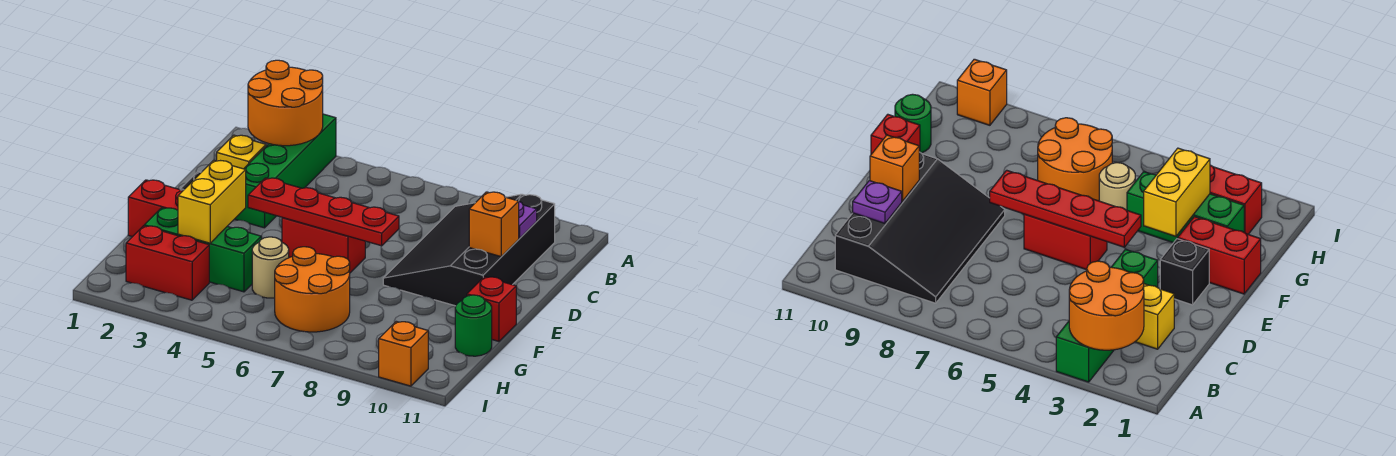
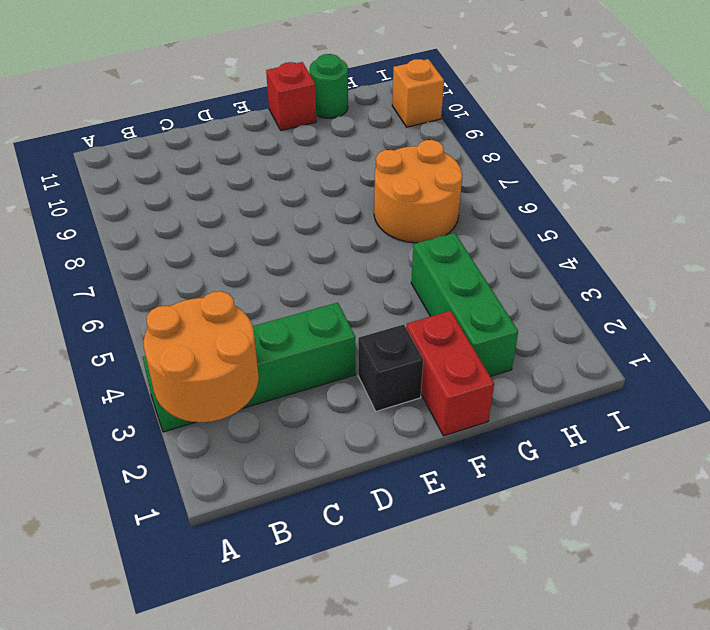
none -> black 3x4 slope [383,194,555,306]
none -> yellow 1x1 brick [217,135,266,169]
none -> red 1x2 brick [282,217,365,273]

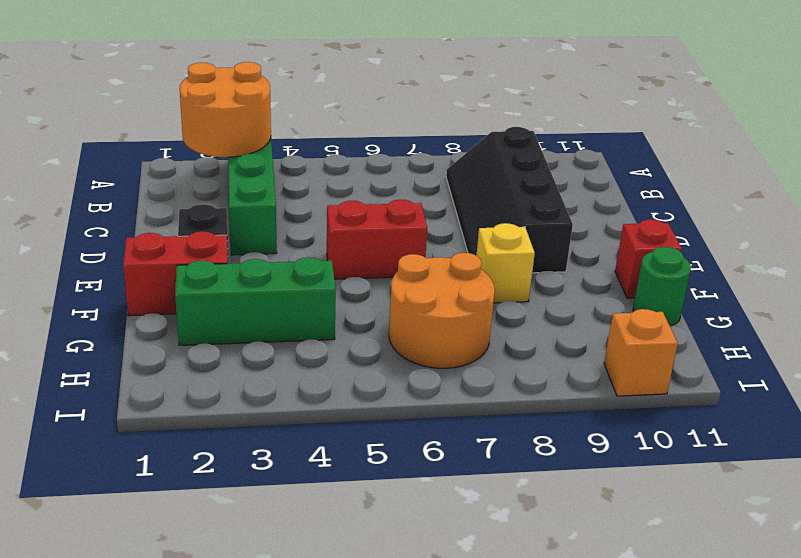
black 2x4 slope [446,127,573,273] -> black 3x4 slope [383,194,555,306]
yellow 1x1 brick [476,223,535,303] -> yellow 1x1 brick moved to [217,135,266,169]
none -> tan 1x1 round brick [252,237,289,298]
none -> red 1x2 brick [126,226,209,300]
none -> purple 1x1 plate [519,202,537,239]

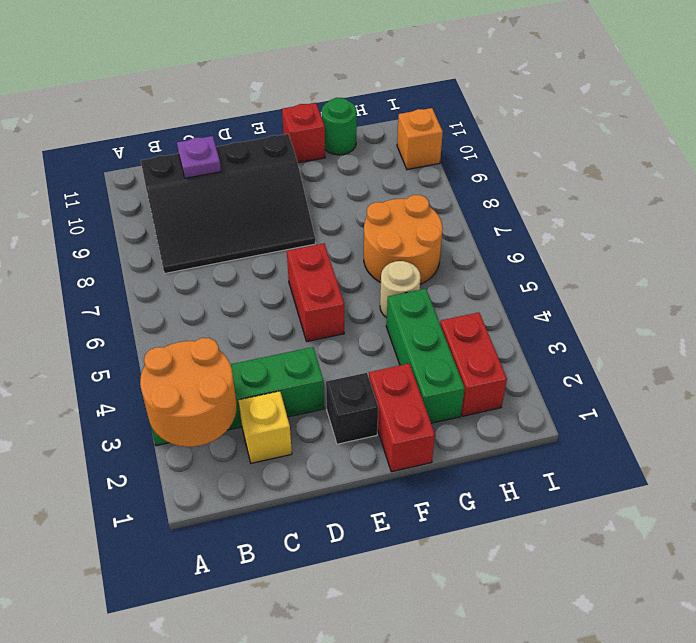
none -> orange 1x1 brick [469,192,519,257]
none -> red 1x4 plate [248,178,399,246]
none -> yellow 1x2 brick [178,160,246,243]

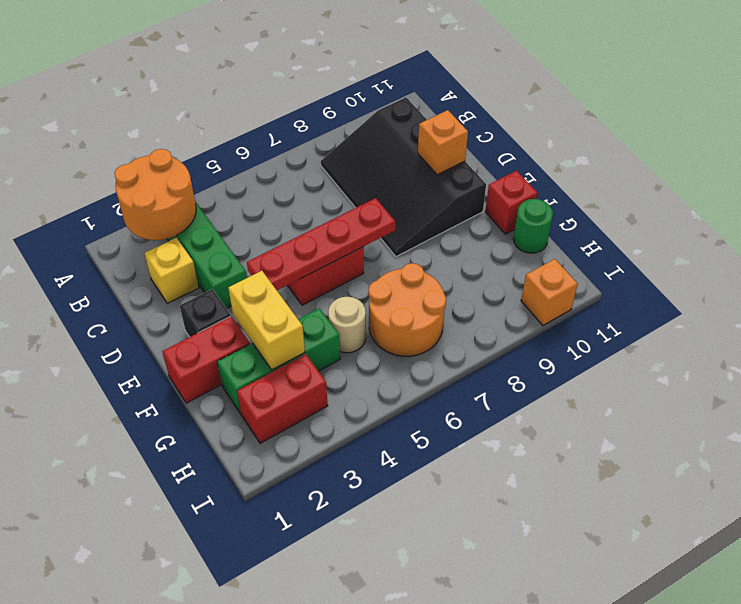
none -> purple 1x1 plate [519,202,537,239]

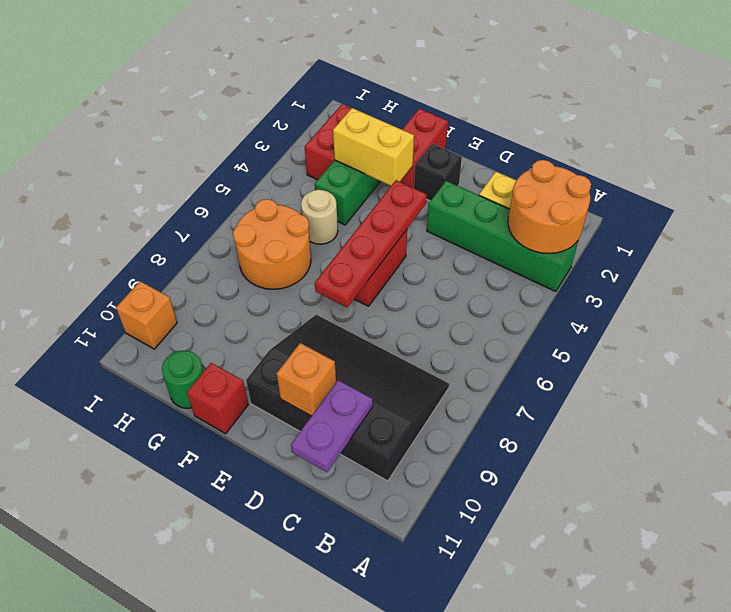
purple 1x2 plate [291,380,373,472] -> purple 1x1 plate [519,202,537,239]

